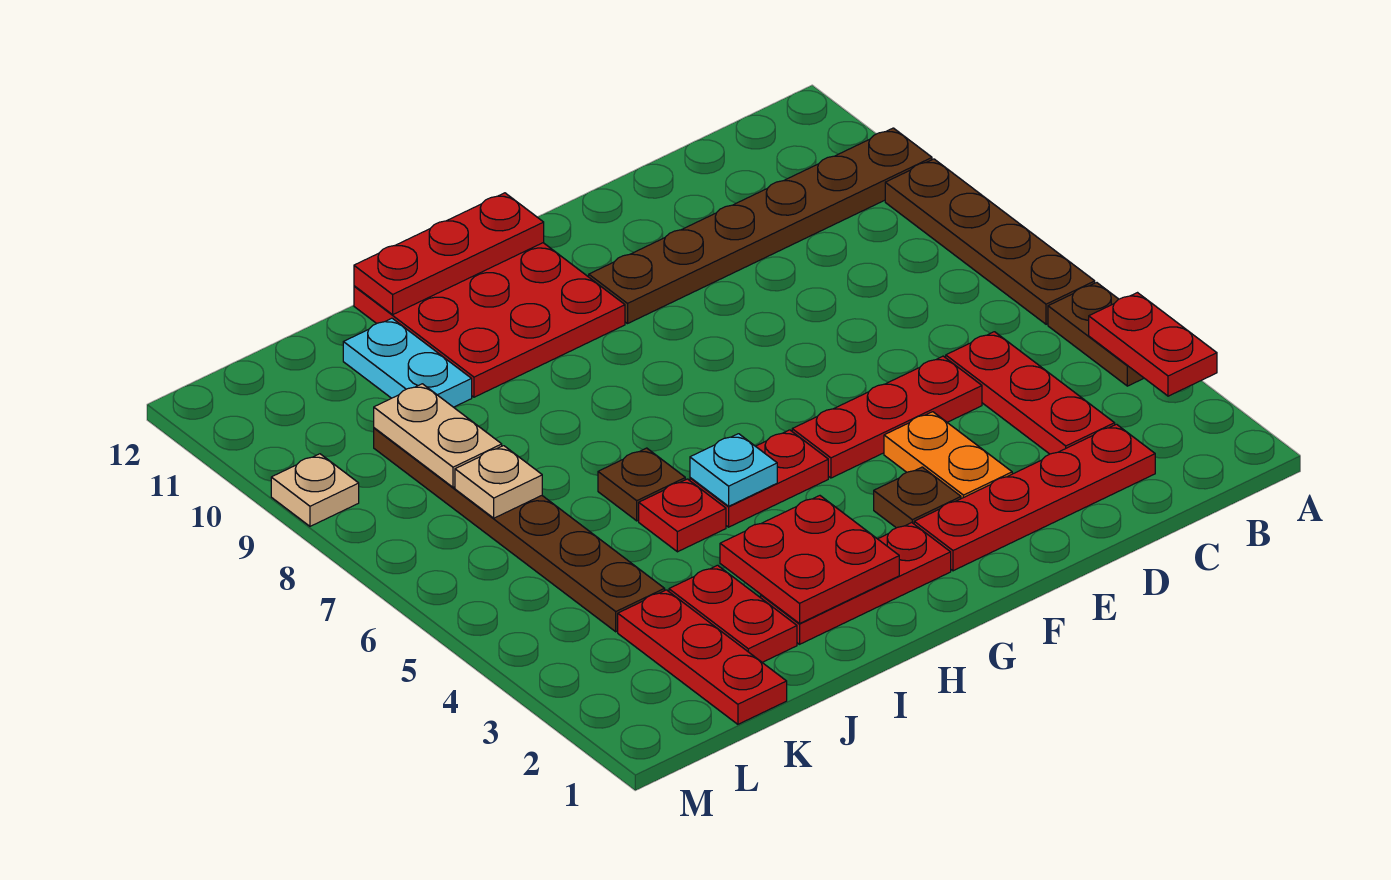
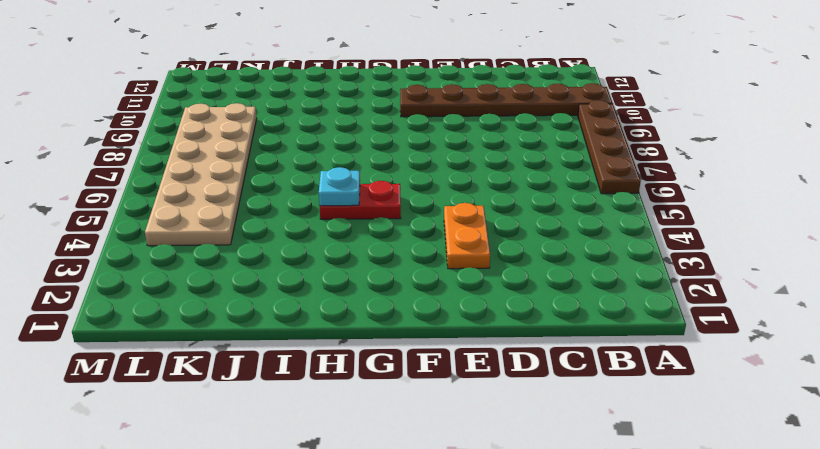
tan 2x6 plate [145,103,257,246] -> brown 1x6 plate [374,428,665,632]
none -> brown 1x2 plate [1048,283,1144,386]
none -> red 1x4 plate [914,424,1155,571]
none -> red 1x3 plate [946,332,1115,454]

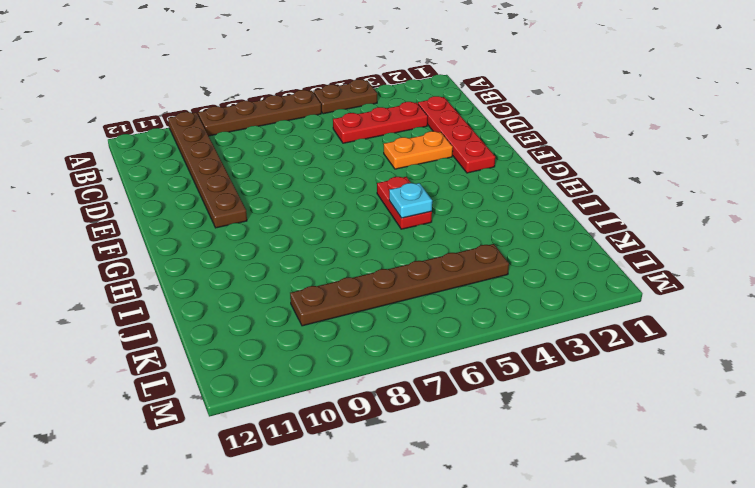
none -> red 1x3 plate [792,356,982,478]
none -> brown 1x1 plate [874,467,961,528]
none -> red 1x3 plate [761,523,951,644]

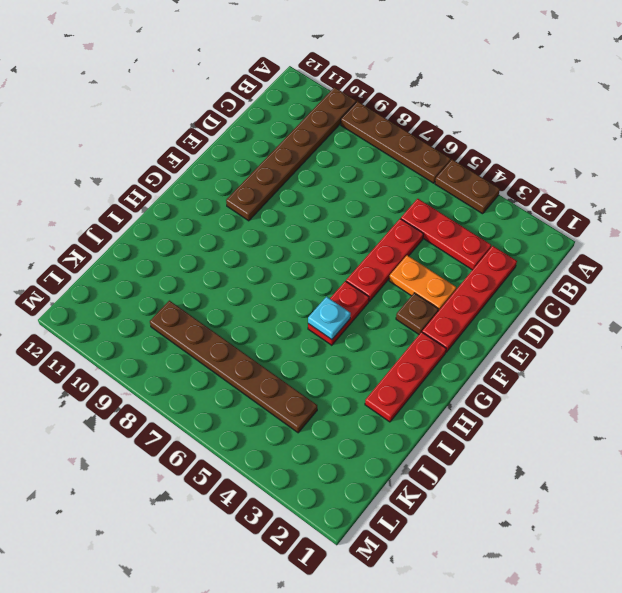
none -> red 3x3 plate [354,243,625,397]
none -> red 1x1 plate [639,479,726,552]
none -> brown 1x1 plate [598,448,685,521]

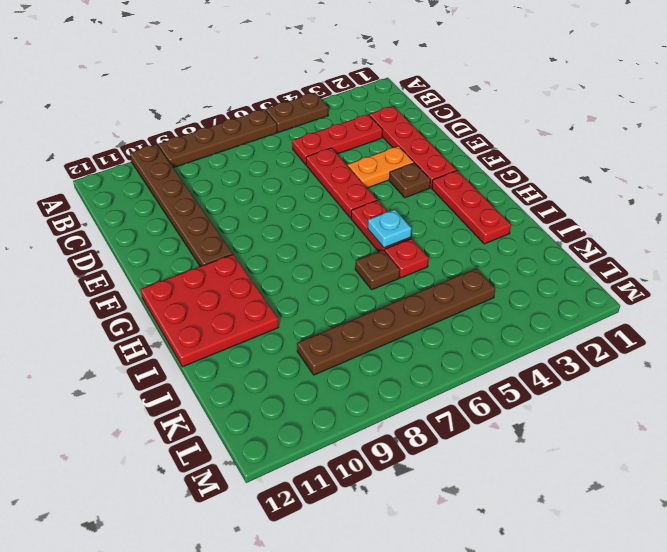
none -> red 1x2 plate [669,565,797,662]
none -> cyan 1x2 plate [343,318,472,407]
none -> red 1x3 plate [618,590,787,724]

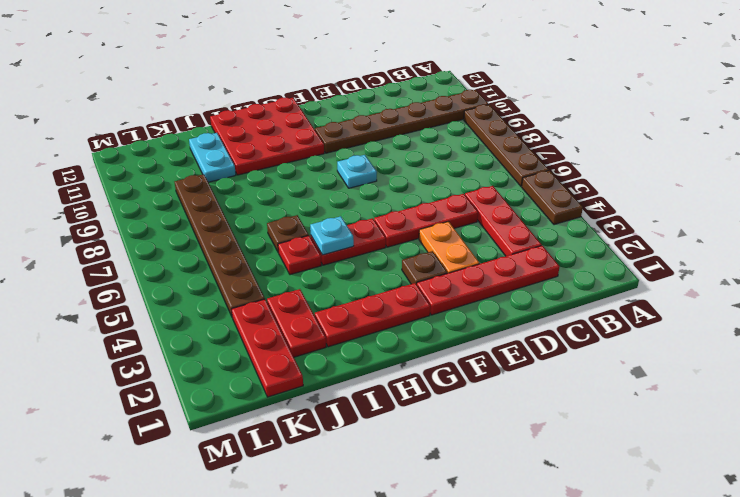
cyan 1x1 plate [337,155,377,188] -> none
none -> tan 1x1 plate [271,454,359,526]
none -> red 1x2 plate [1089,293,1217,396]
none -> red 1x3 plate [354,193,544,315]

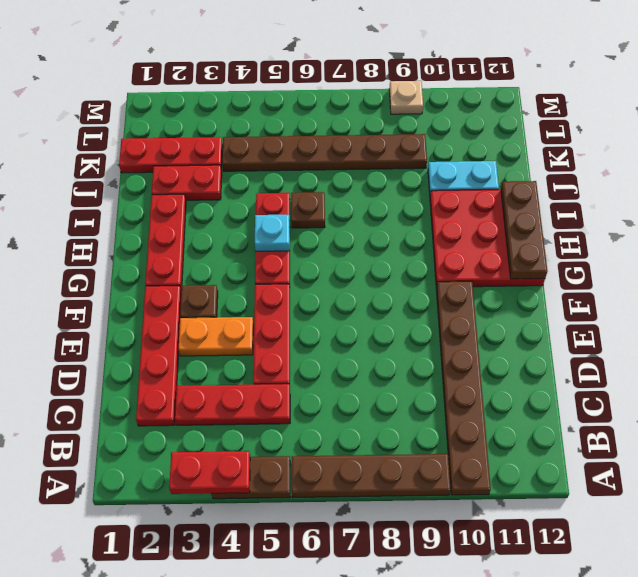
brown 1x3 plate [501,181,547,279] -> red 1x3 plate [354,193,544,315]
none -> red 2x2 plate [720,496,899,623]
none -> tan 1x1 plate [455,446,542,518]
none -> tan 1x2 plate [374,384,502,487]

